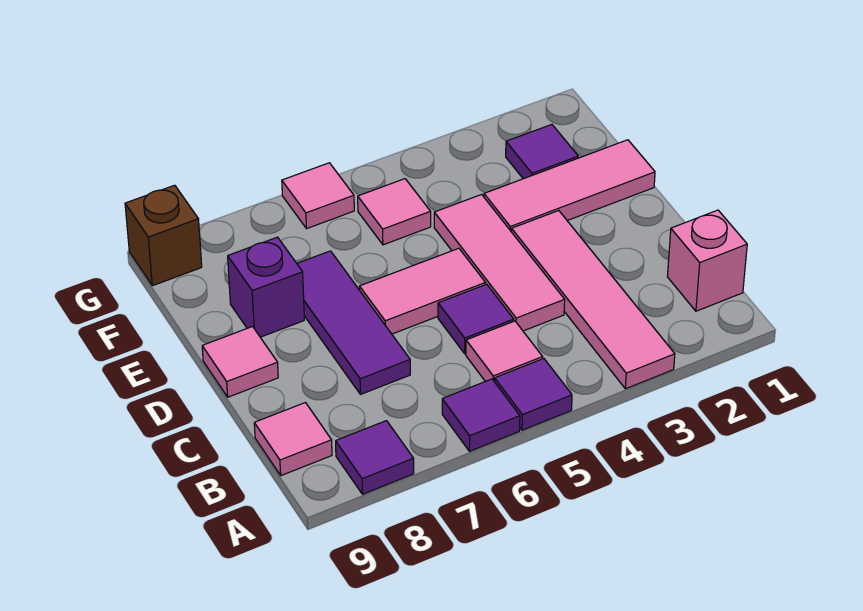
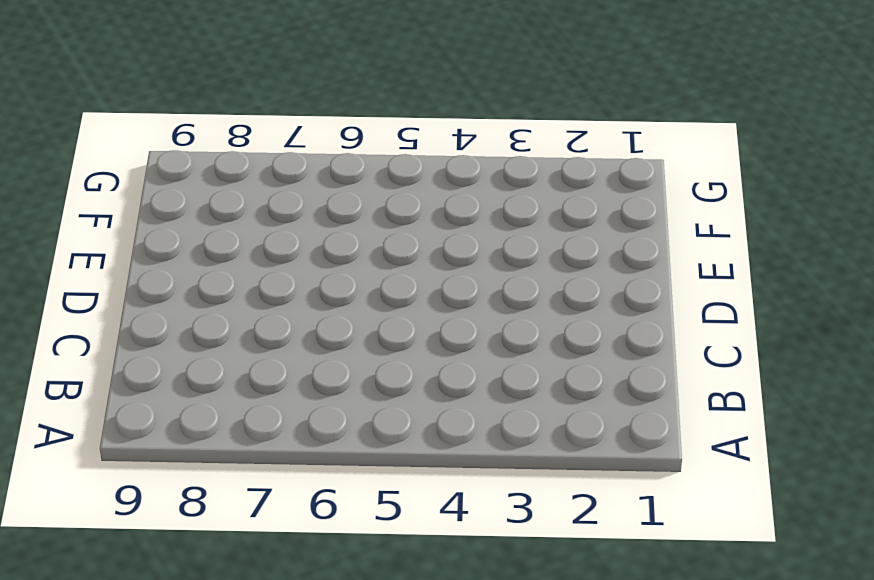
none -> pink 1x4 tile [512,211,675,389]
none -> purple 1x1 tile [495,359,572,430]
none -> purple 1x1 tile [442,379,520,451]

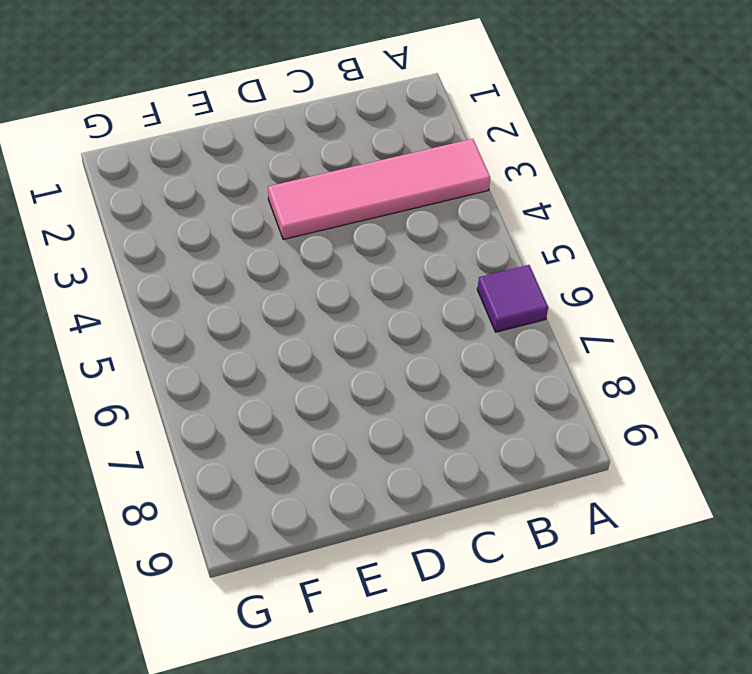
none -> purple 1x1 tile [495,359,572,430]
none -> purple 1x1 tile [336,421,414,494]
none -> pink 1x1 brick [667,210,747,311]

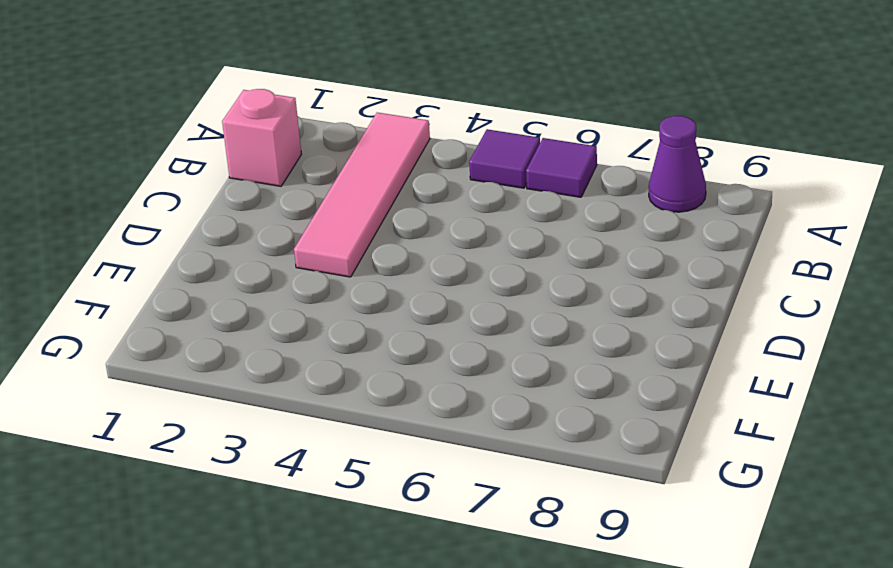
purple 1x1 cone [649,116,706,212] -> purple 1x1 tile [336,421,414,494]
none -> pink 1x1 tile [466,321,543,382]
none -> pink 1x1 tile [254,403,332,476]
none -> pink 1x3 tile [434,195,565,331]

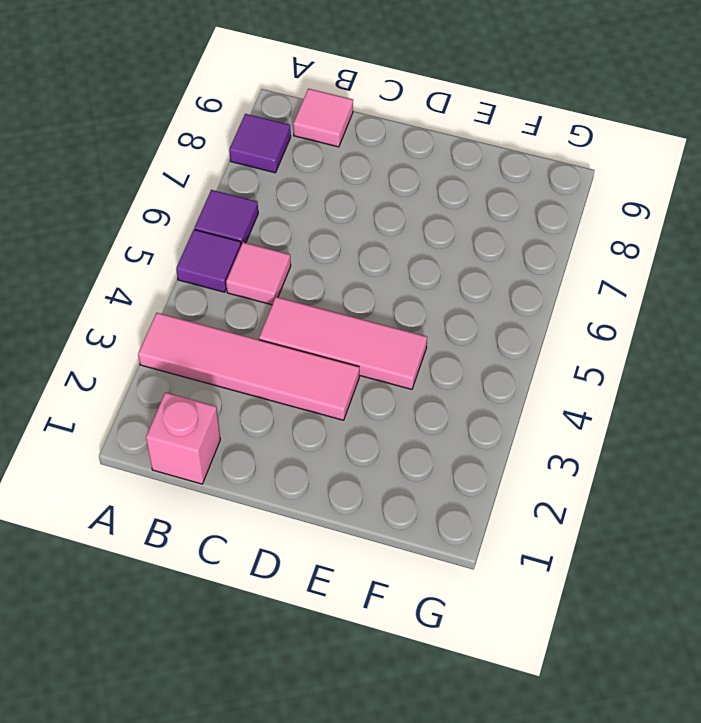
none -> purple 1x1 tile [438,284,514,354]
none -> purple 1x3 tile [297,251,410,394]
none -> pink 1x2 tile [359,248,485,334]

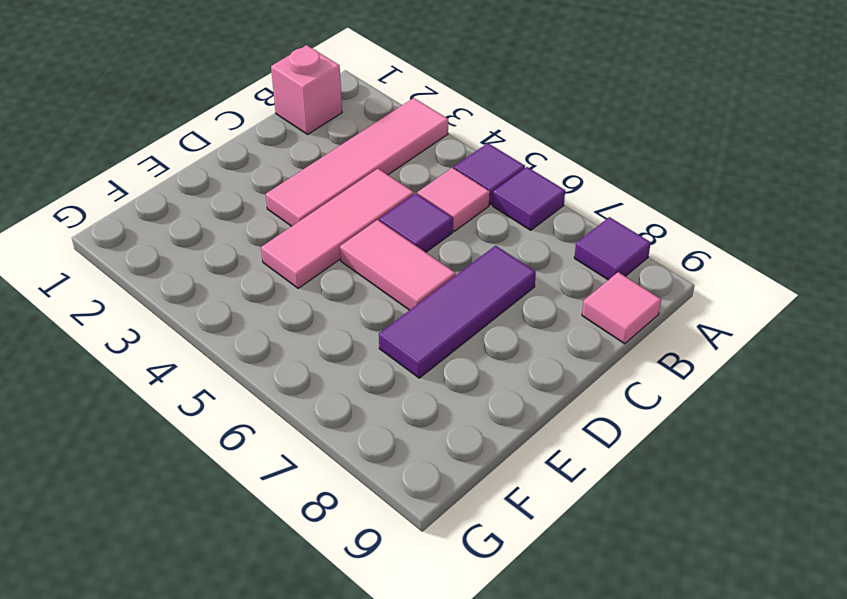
none -> pink 1x1 tile [202,327,278,397]
none -> pink 1x3 tile [484,140,655,232]
none -> purple 1x1 brick [228,237,304,337]

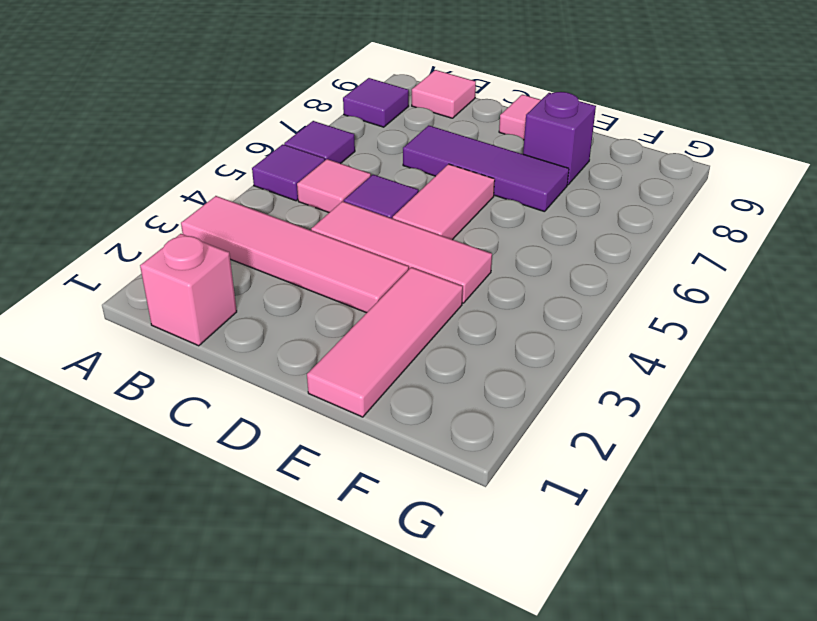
none -> purple 1x1 tile [506,125,578,179]
none -> pink 1x1 tile [358,179,431,245]
none -> pink 1x1 tile [282,163,354,229]

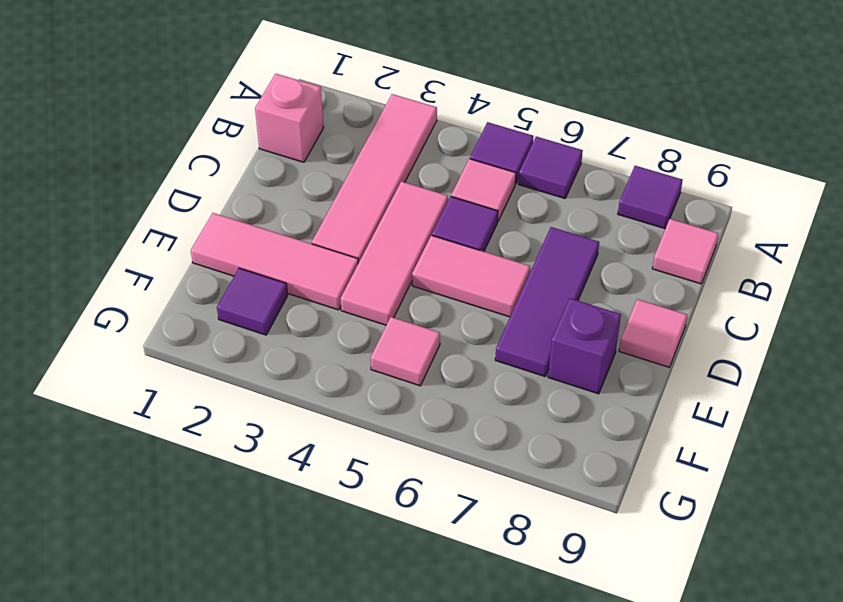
none -> pink 1x1 tile [282,163,354,229]
none -> brown 1x1 brick [125,185,202,286]

